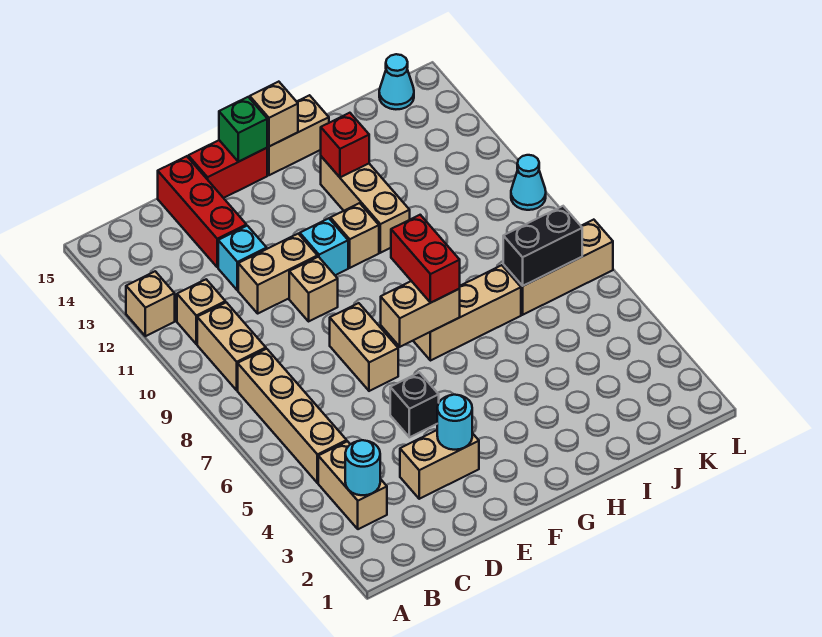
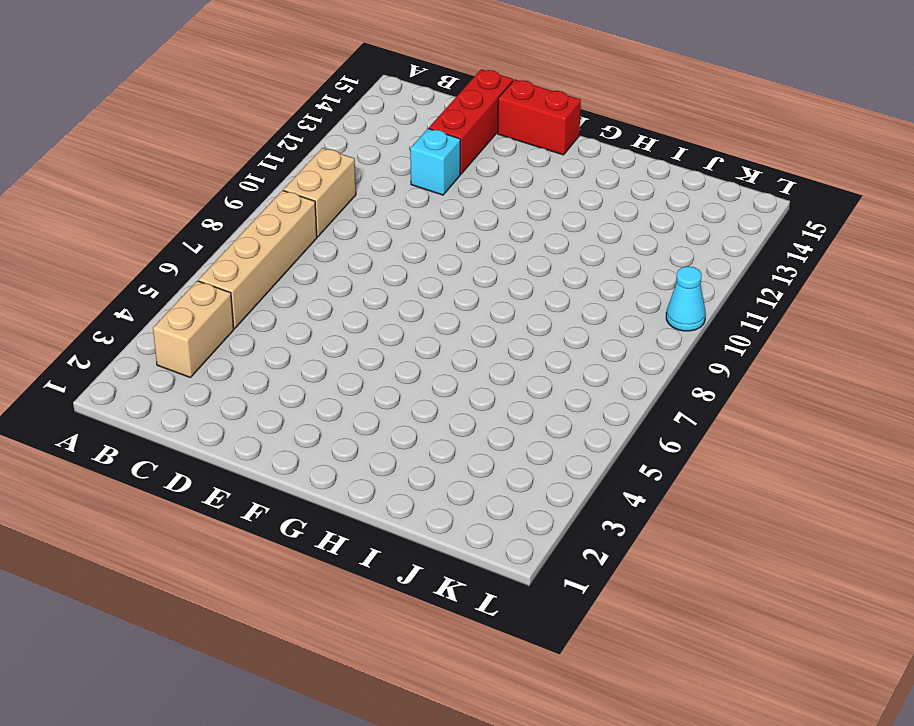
none -> tan 1x1 brick [126,271,175,336]
none -> tan 1x1 brick [177,279,225,344]
none -> tan 1x2 brick [400,430,479,499]

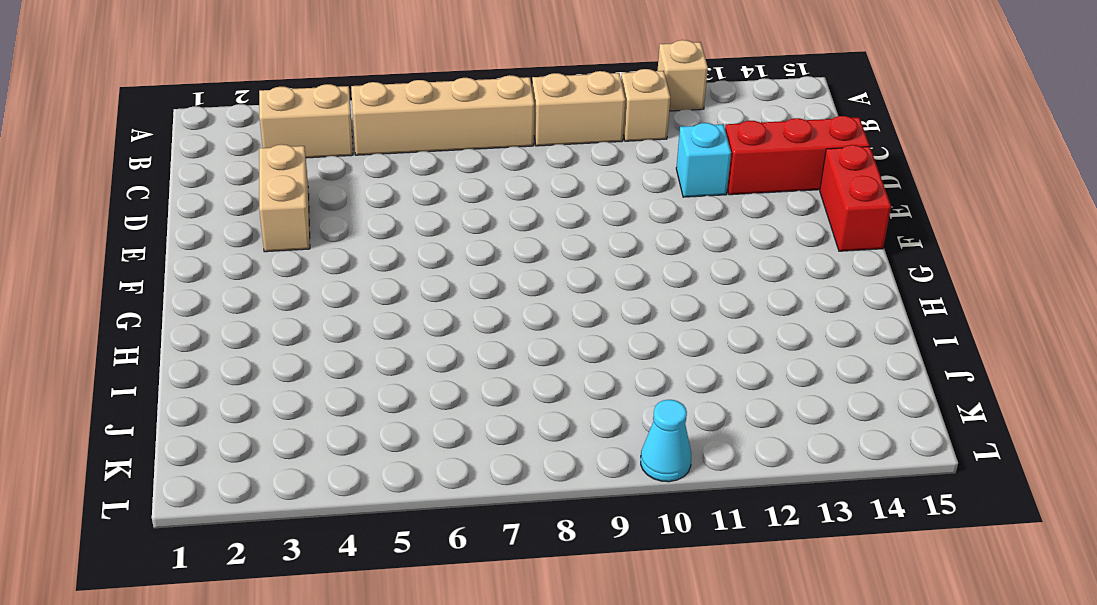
none -> tan 1x2 brick [238,234,318,313]
none -> black 1x1 brick [390,372,439,437]
none -> tan 1x2 brick [330,303,398,391]

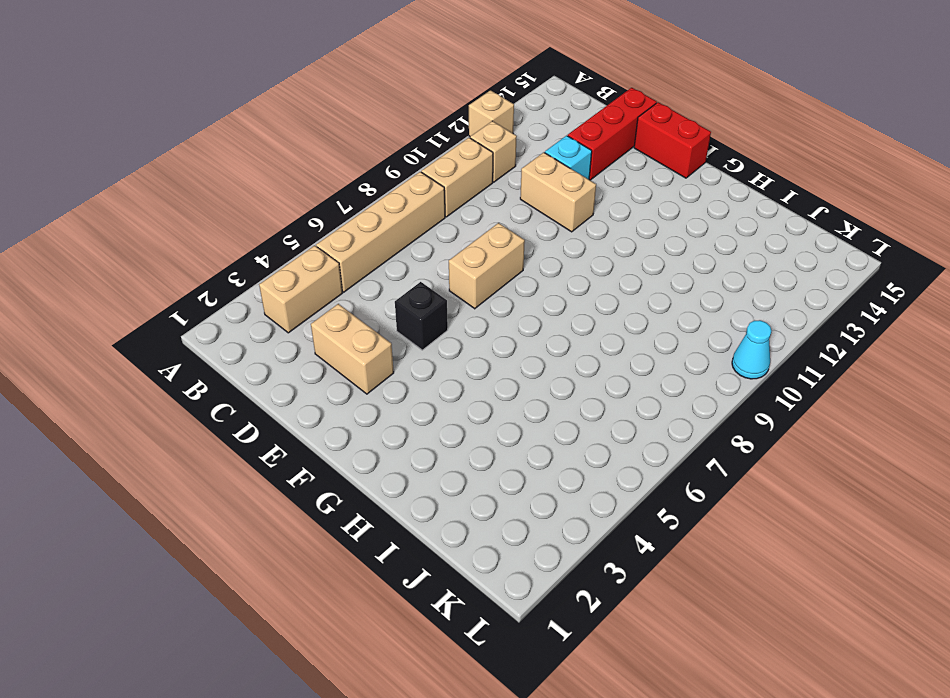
none -> tan 1x1 brick [289,257,338,321]
none -> cyan 1x1 brick [300,218,348,275]
none -> tan 1x3 brick [413,265,521,361]

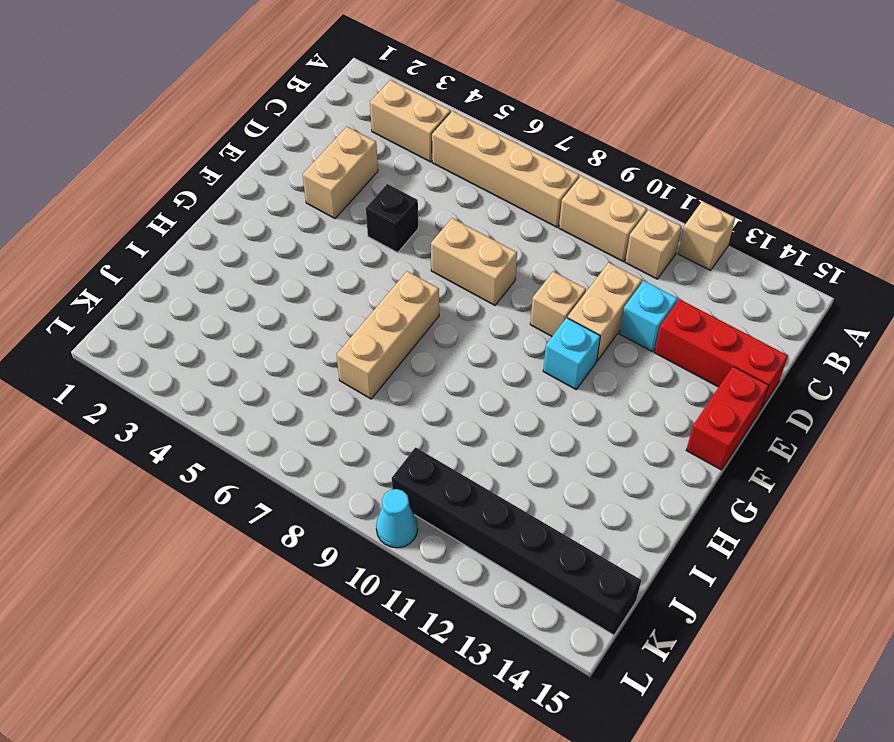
black 1x6 brick [392,447,641,635] -> cyan 1x1 cone [379,54,414,109]
none -> tan 1x1 brick [330,203,379,268]
none -> tan 1x2 brick [267,95,329,175]
none -> tan 1x3 brick [321,157,410,253]

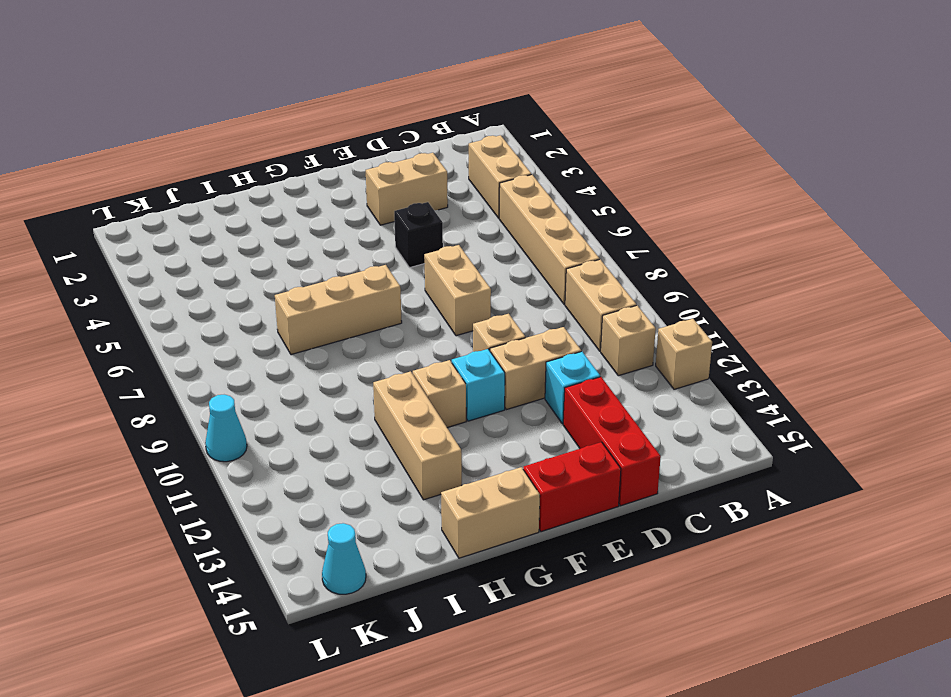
none -> tan 1x3 brick [503,220,613,315]
none -> cyan 1x1 round brick [345,440,380,495]
none -> cyan 1x1 round brick [437,395,472,450]

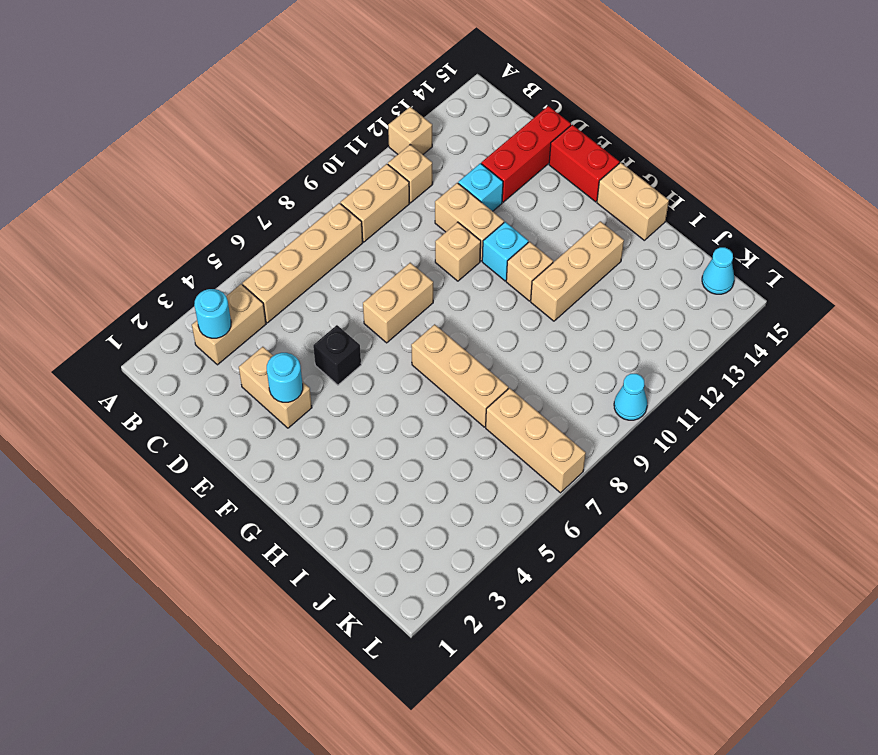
none -> tan 1x2 brick [381,281,460,347]
none -> green 1x1 brick [219,97,267,162]
none -> tan 1x1 brick [250,82,298,146]

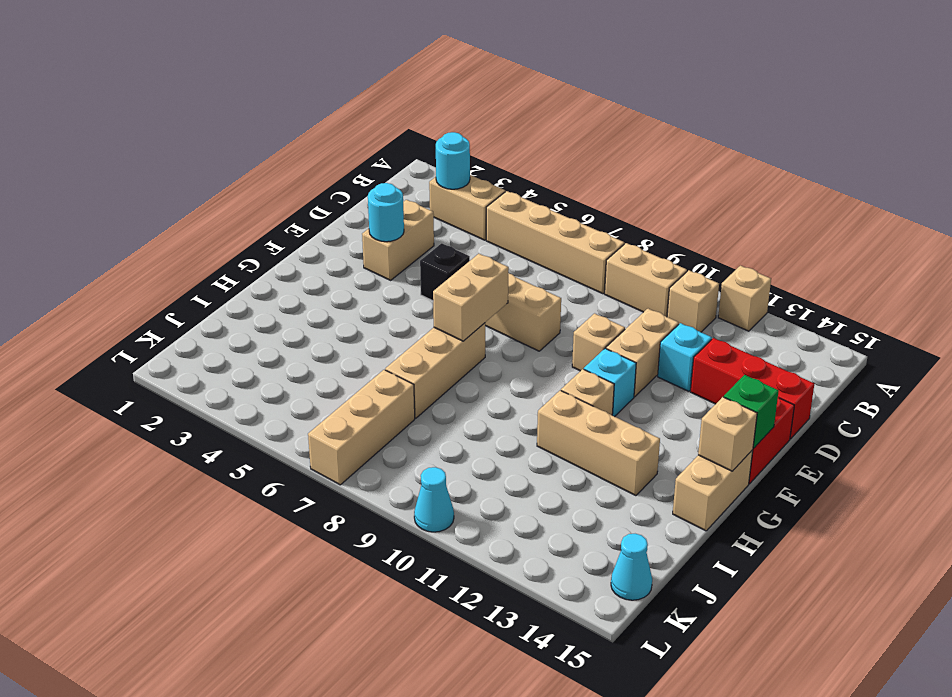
none -> red 1x1 brick [321,113,369,177]
none -> black 1x2 brick [503,206,582,286]
none -> red 1x2 brick [391,215,460,303]

